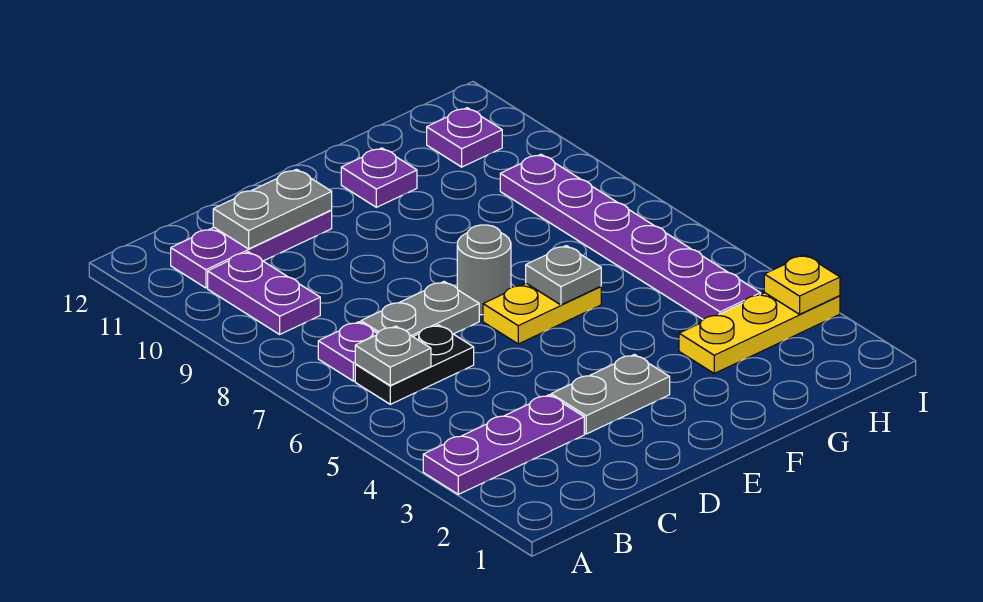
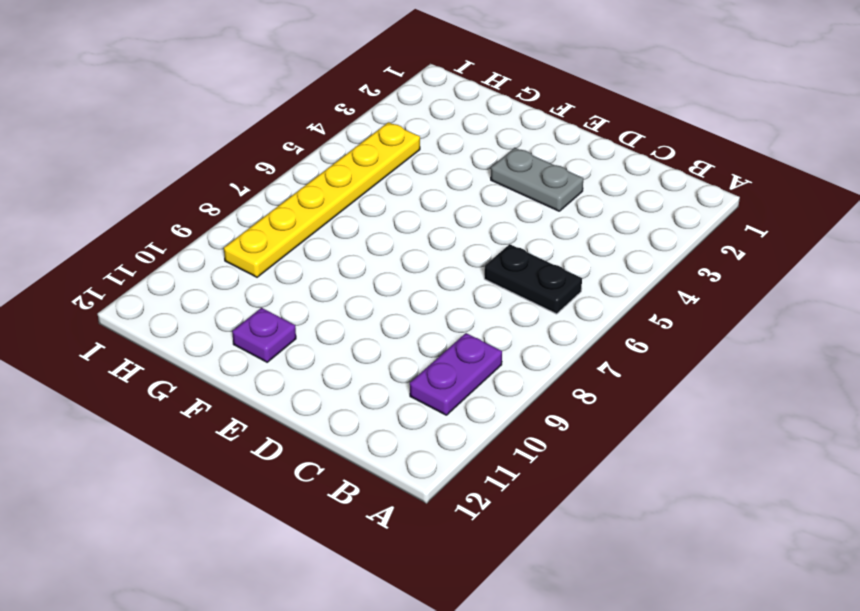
yellow 1x6 plate [224,122,420,277] -> purple 1x6 plate [500,154,761,319]
none -> purple 1x3 plate [423,395,584,494]
none -> purple 1x1 plate [318,322,377,381]
none -> purple 1x3 plate [171,210,332,288]

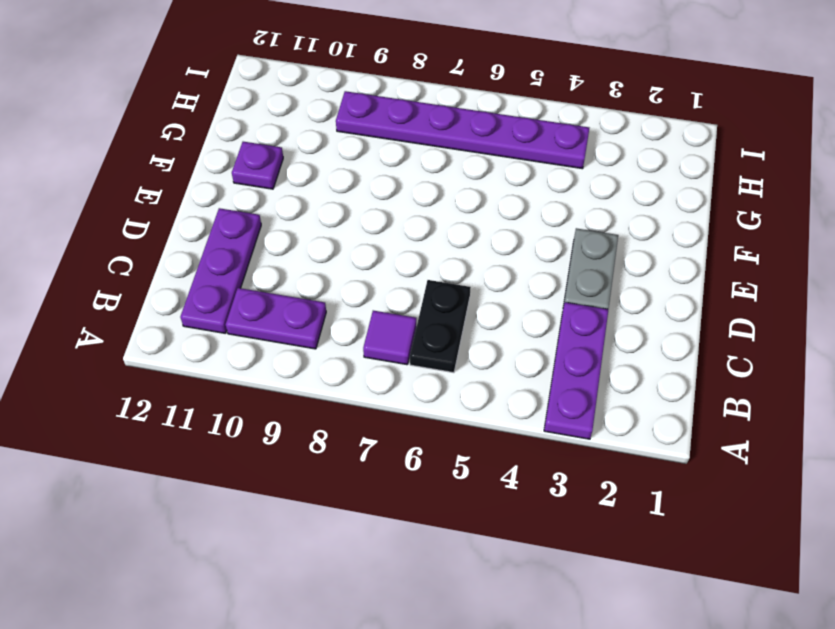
purple 1x1 tile [363,311,416,365] -> purple 1x1 plate [318,322,377,381]
none -> grey 1x2 plate [361,282,479,337]
none -> yellow 1x2 plate [483,283,601,344]
none -> grey 1x1 round brick [457,225,511,315]

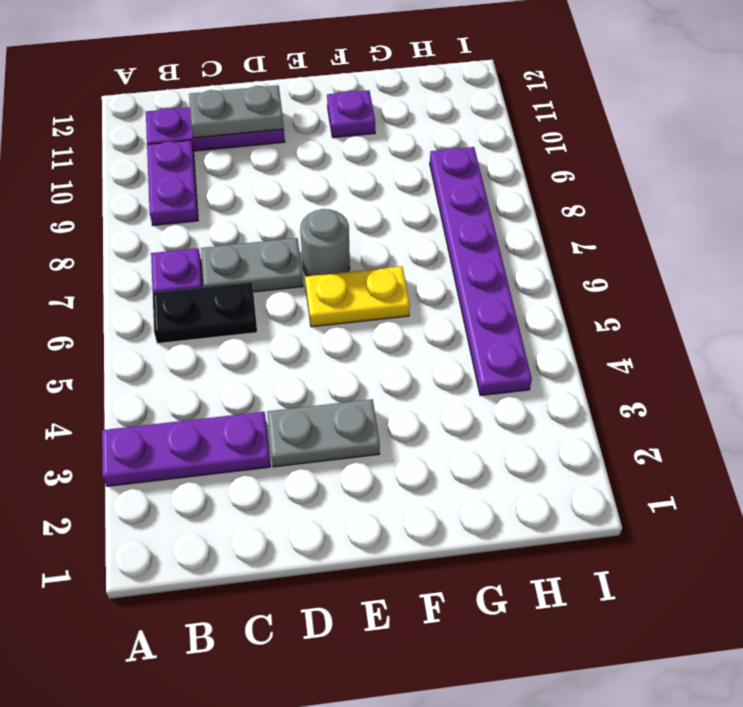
none -> yellow 1x3 plate [679,293,840,373]
none -> purple 1x1 plate [427,108,502,167]
none -> grey 1x1 plate [355,326,431,385]

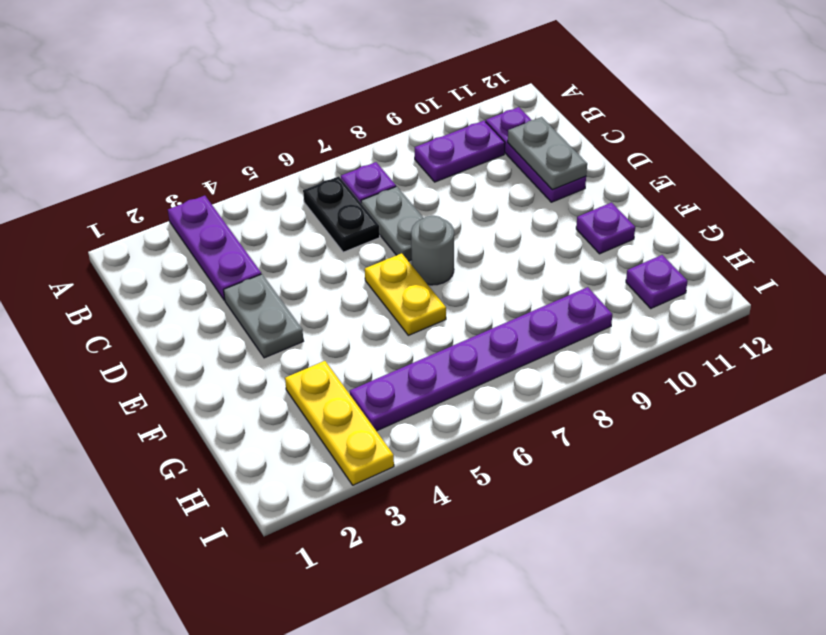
none -> grey 1x1 plate [355,326,431,385]
none -> grey 1x1 plate [526,246,601,305]
none -> yellow 1x1 plate [764,255,840,314]

